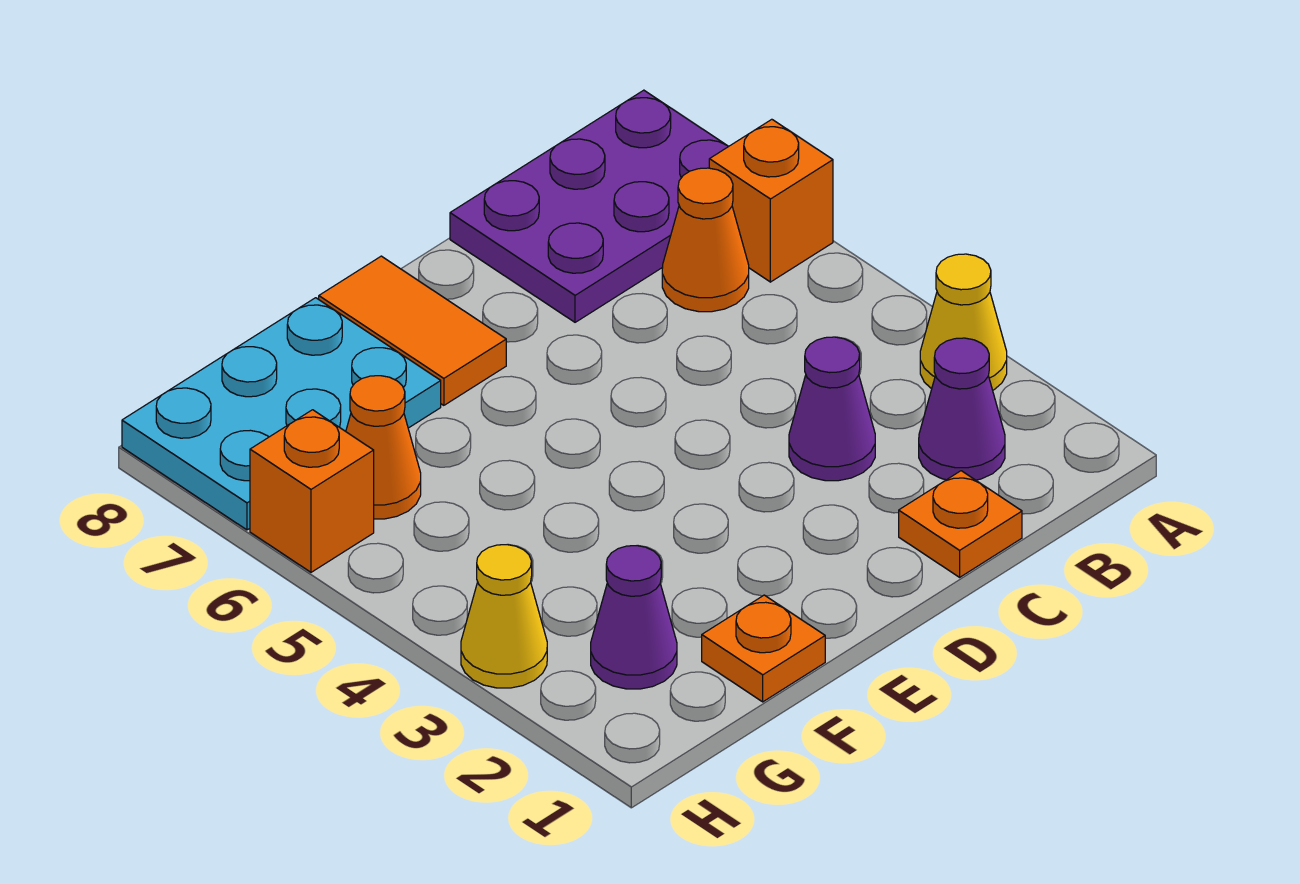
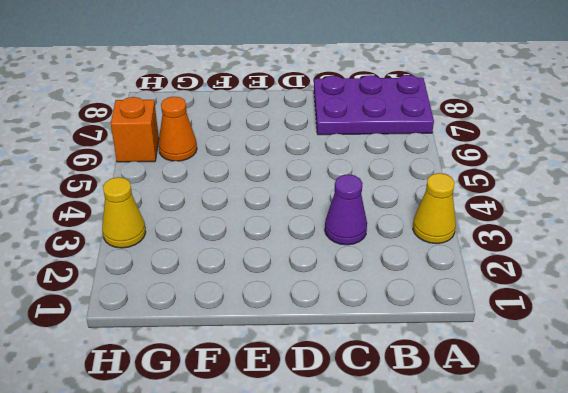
none -> orange 1x1 brick [709,119,833,282]
none -> purple 1x1 cone [919,338,1005,480]
none -> orange 1x1 cone [662,168,749,312]

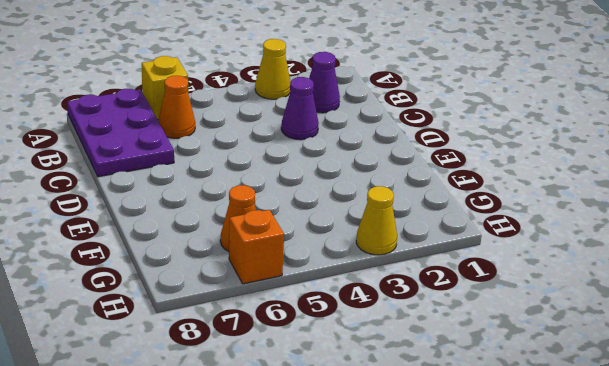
yellow 1x1 brick [142,56,188,120] -> orange 1x1 brick [709,119,833,282]
none -> orange 1x1 plate [899,471,1022,577]
none -> orange 1x2 tile [319,256,506,405]
none -> orange 1x1 plate [702,595,825,702]

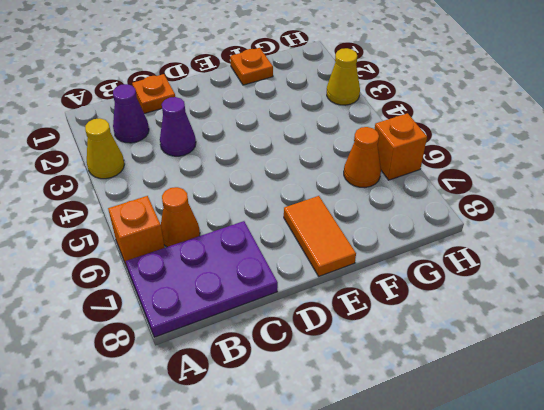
none -> cyan 2x3 plate [122,298,441,530]
none -> purple 1x1 cone [591,546,677,689]

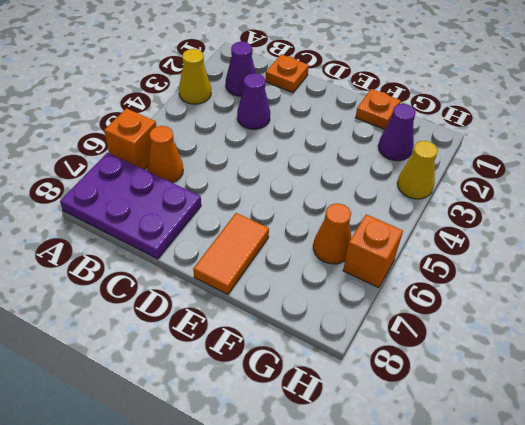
none -> cyan 2x3 plate [122,298,441,530]

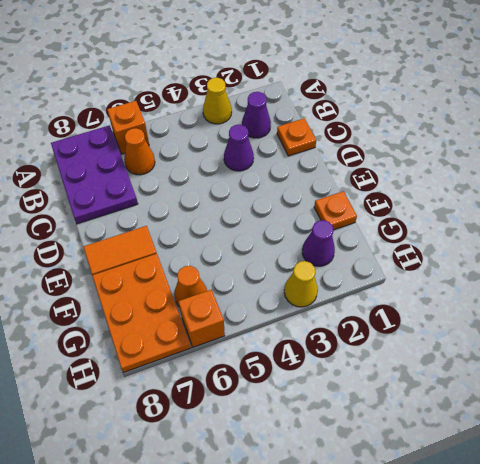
orange 2x3 plate [92,254,191,373] -> cyan 2x3 plate [122,298,441,530]

